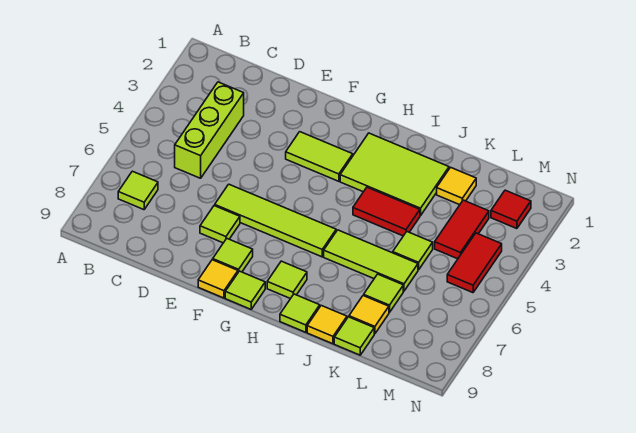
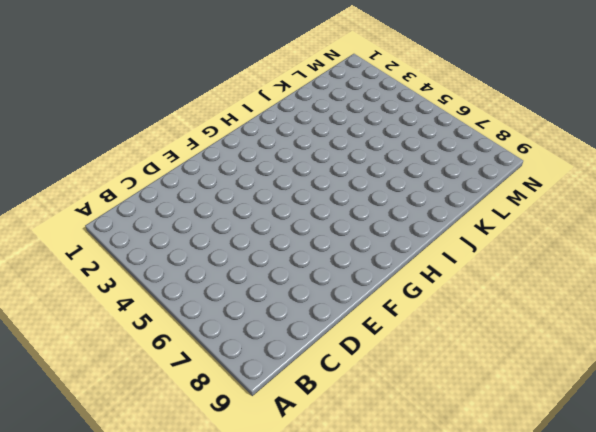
none -> lime 1x1 tile [118,171,158,210]
none -> lime 1x3 brick [175,82,244,178]
none -> lime 1x4 tile [215,184,336,257]

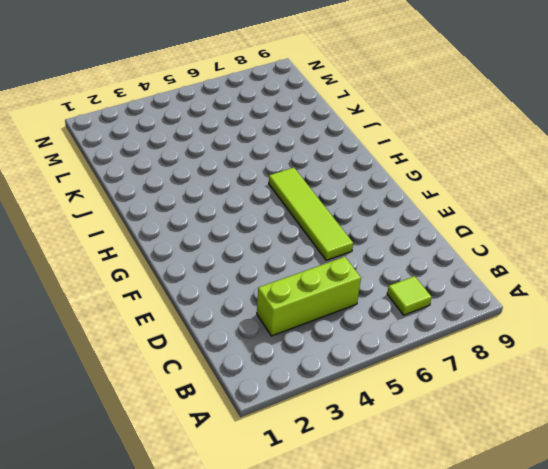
none -> lime 1x1 tile [200,206,240,243]
none -> lime 1x2 tile [286,132,353,181]
none -> lime 1x1 tile [213,239,253,272]

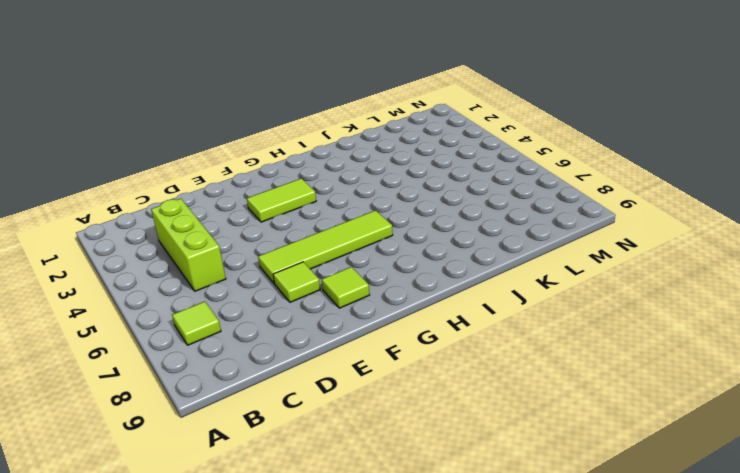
none -> yellow 1x1 tile [198,260,238,298]
none -> lime 1x1 tile [225,271,265,309]
none -> lime 2x3 tile [340,133,449,216]

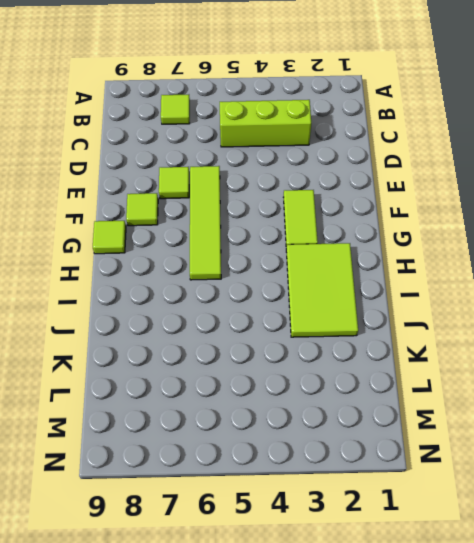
none -> yellow 1x1 tile [198,260,238,298]
none -> lime 1x1 tile [267,261,307,299]
none -> red 1x2 tile [353,187,420,236]

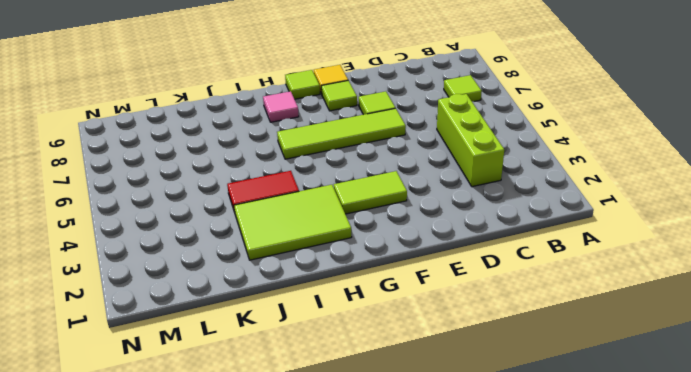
pink 1x1 tile [263,91,299,122] -> lime 1x1 tile [267,261,307,299]
none -> lime 1x3 tile [324,230,418,291]
none -> lime 1x1 tile [280,294,320,332]
none -> yellow 1x1 tile [307,306,347,344]

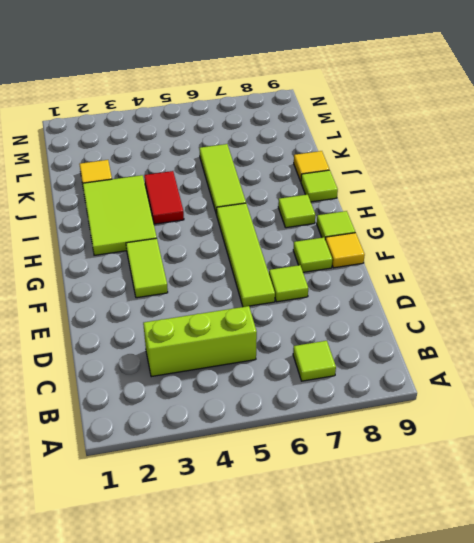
none -> lime 1x1 tile [393,232,433,270]
none -> lime 1x1 tile [364,274,403,313]
none -> yellow 1x1 tile [349,296,389,334]

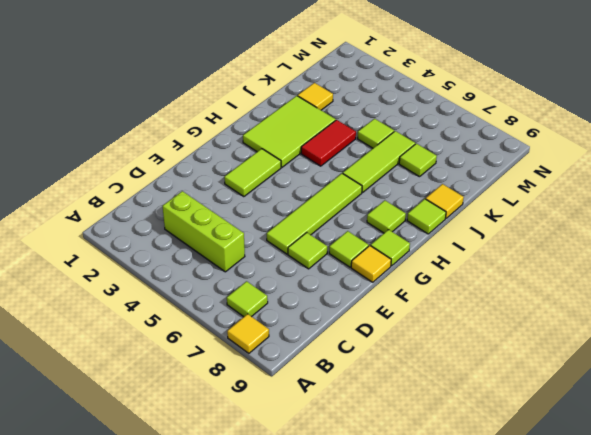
yellow 1x1 tile [227,314,269,353] -> yellow 1x1 tile moved to [349,296,389,334]
none -> lime 1x1 tile [334,317,374,355]
none -> red 1x2 tile [435,200,489,259]
none -> red 1x1 tile [491,190,531,229]

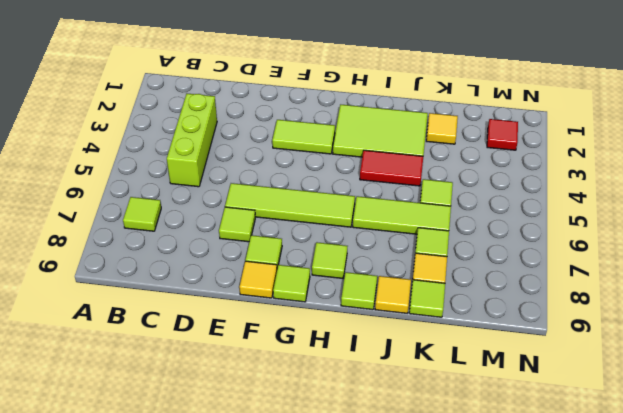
none -> red 1x2 tile [435,200,489,259]
none -> red 1x2 tile [447,233,502,293]

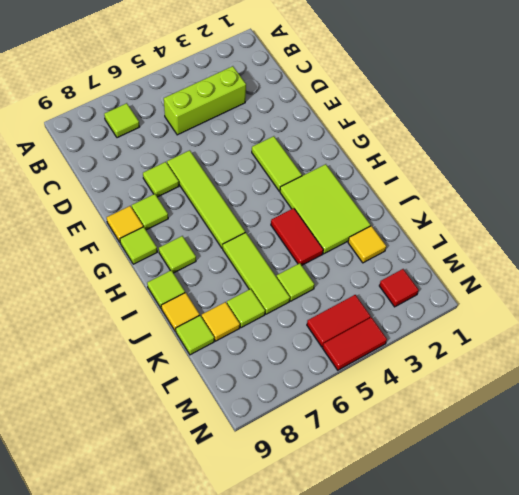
red 1x2 tile [323,317,387,370] -> red 1x2 tile moved to [435,200,489,259]

